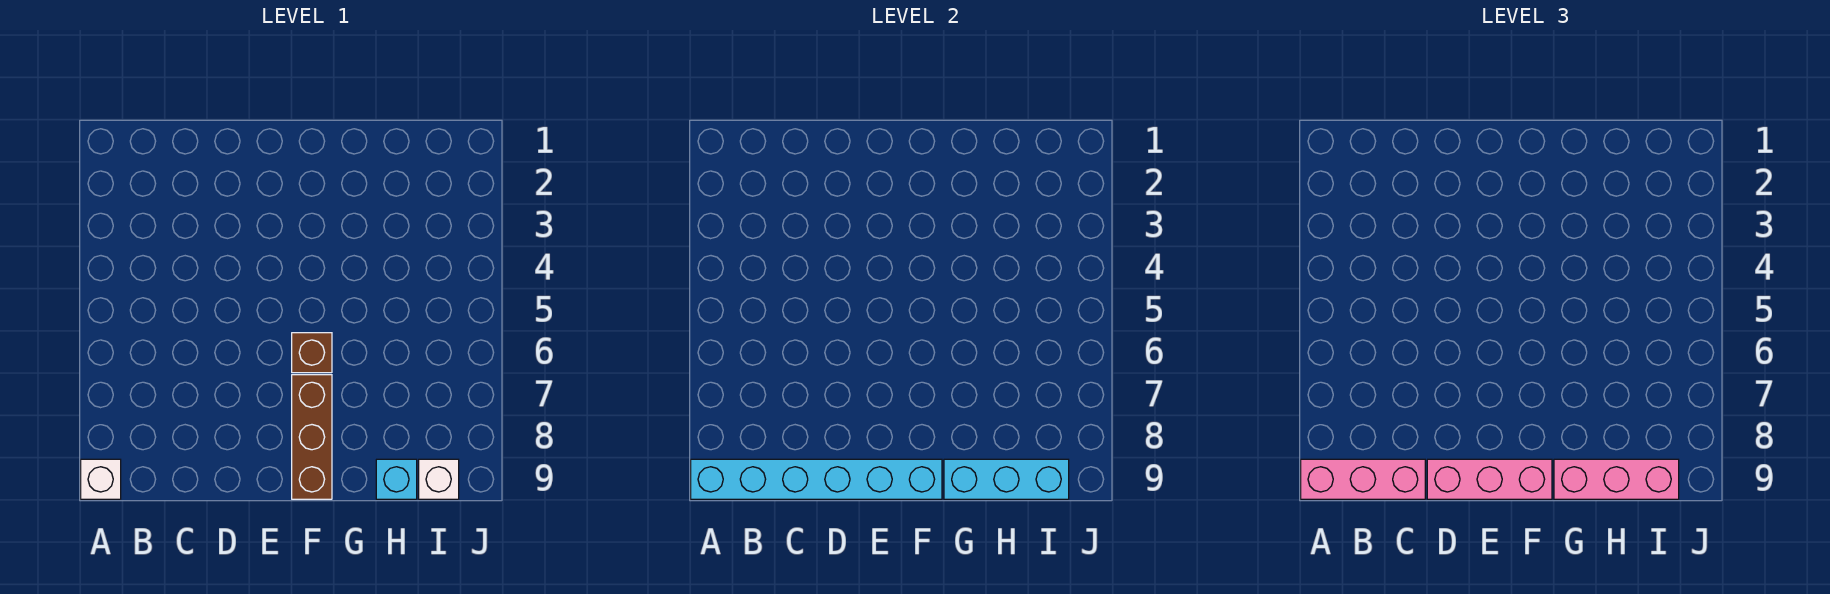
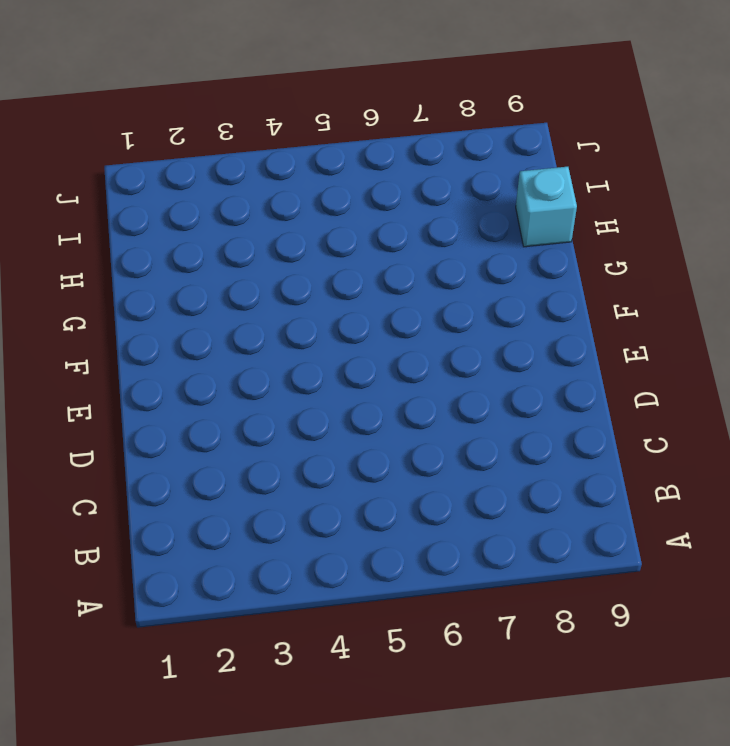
none -> white 1x1 brick [81,459,121,499]
none -> brown 1x1 brick [292,333,332,373]

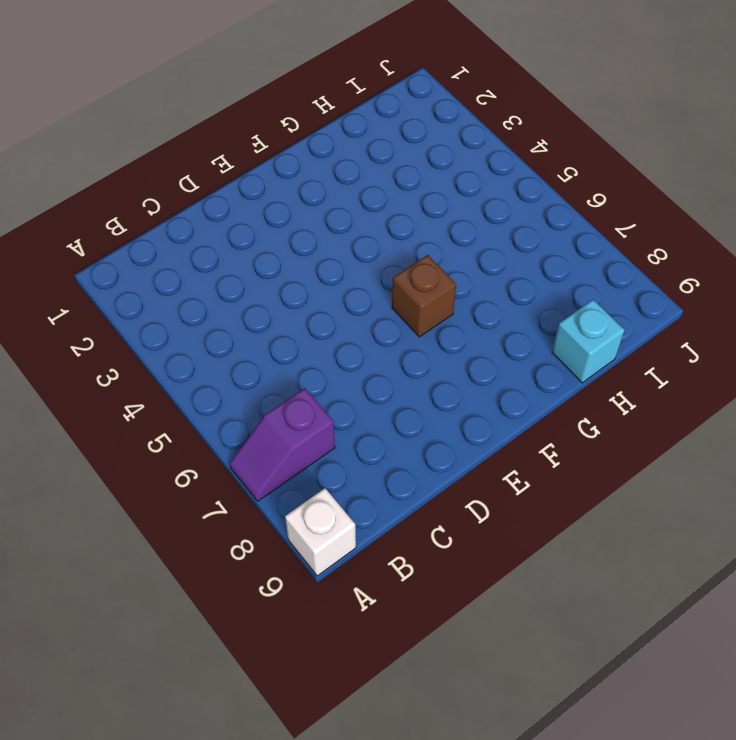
purple 1x2 slope [230,388,335,501] -> none
none -> brown 1x3 brick [292,375,332,499]
none -> white 1x1 brick [419,459,459,499]

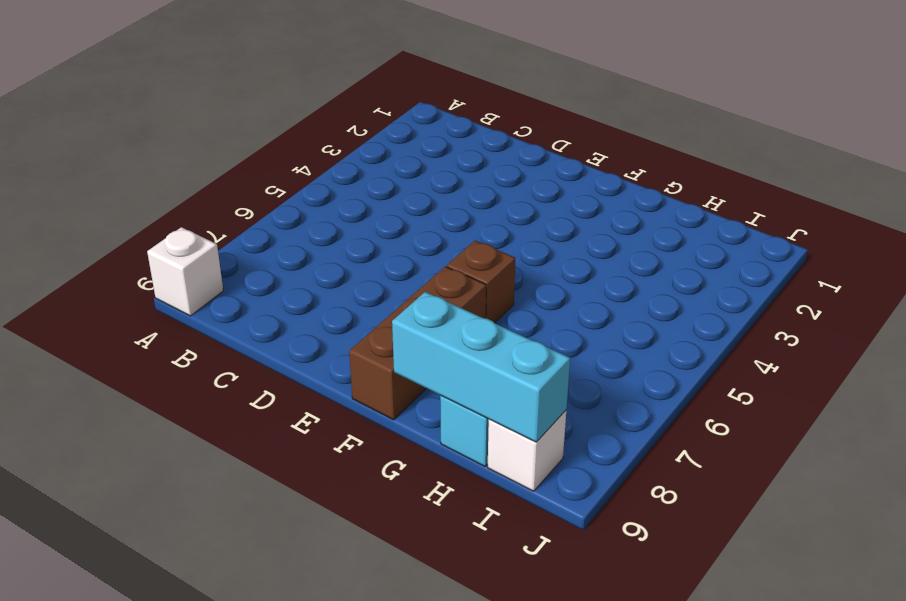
none -> cyan 1x6 brick [691,459,942,499]
none -> pink 1x3 brick [1301,459,1425,499]

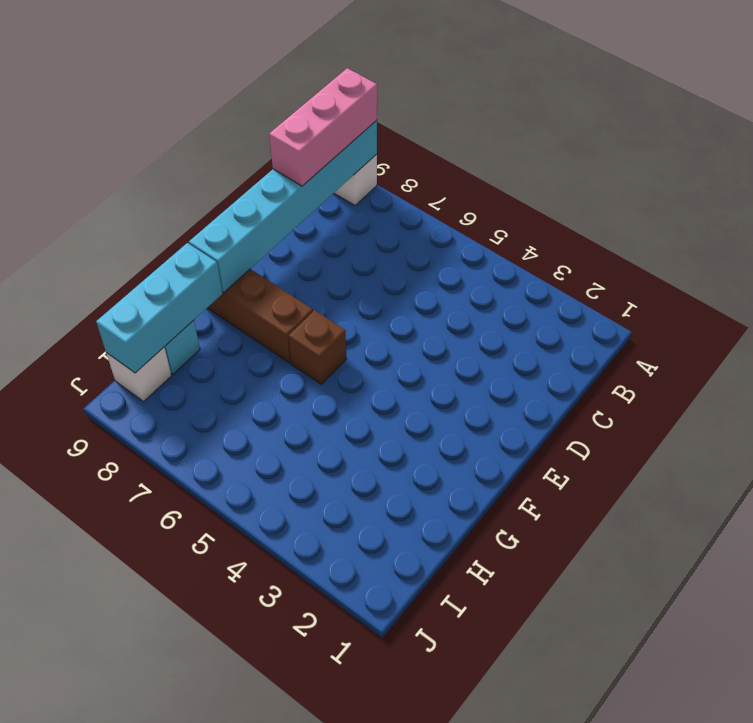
none -> pink 1x3 brick [1427,459,1552,499]
none -> pink 1x3 brick [1554,459,1679,499]

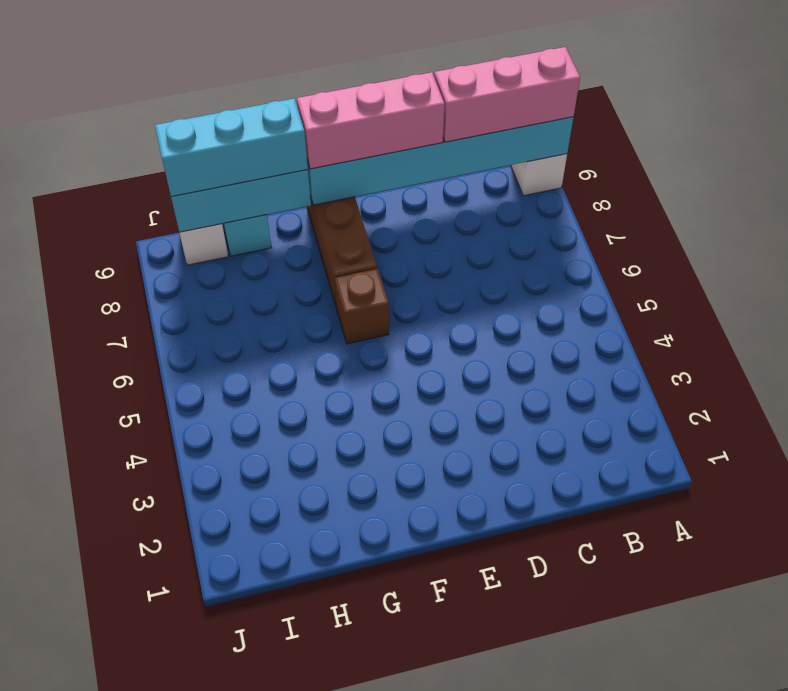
cyan 1x3 brick [155,99,308,197] -> pink 1x3 brick [1554,459,1679,499]

